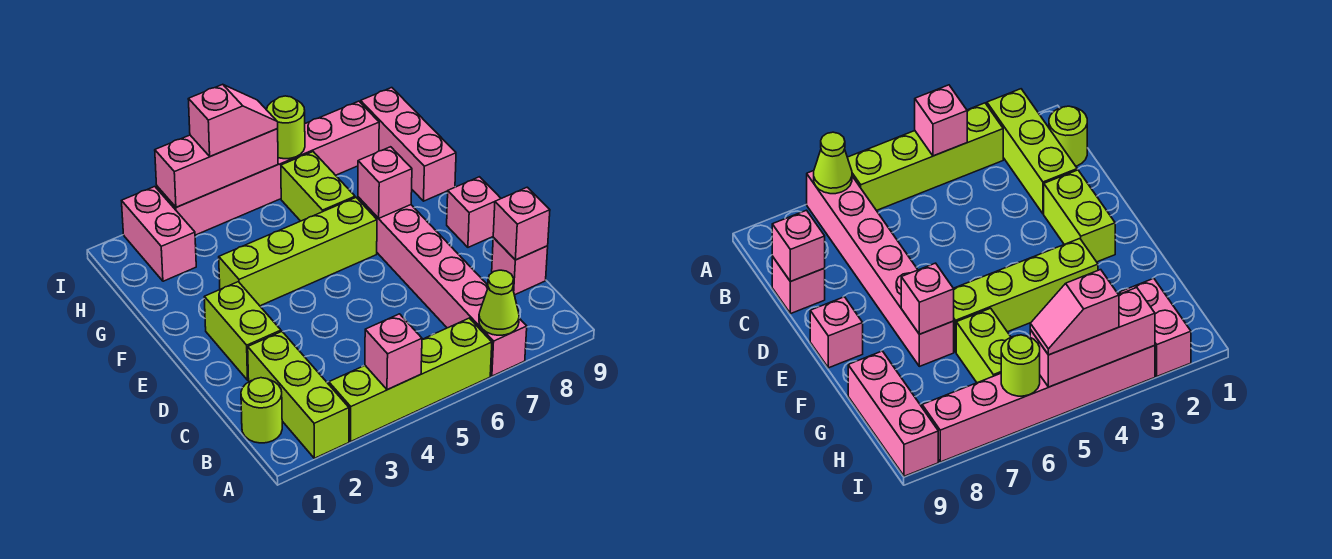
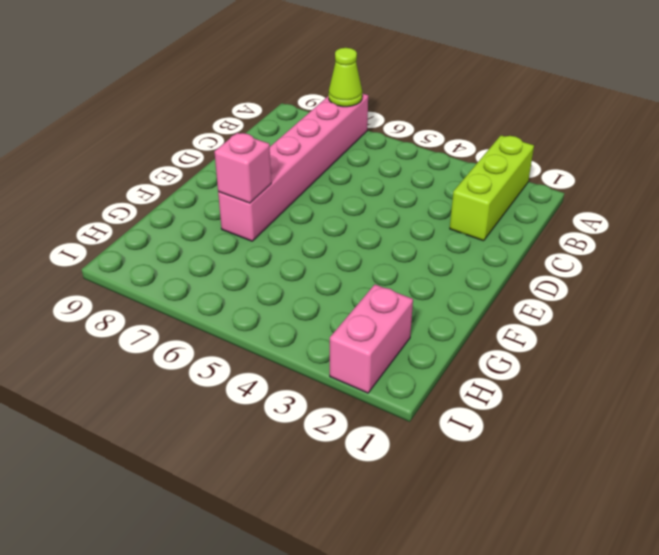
none -> lime 1x4 brick [329,318,492,441]
none -> lime 1x1 round brick [241,378,282,443]
none -> pink 1x1 brick [492,238,548,295]

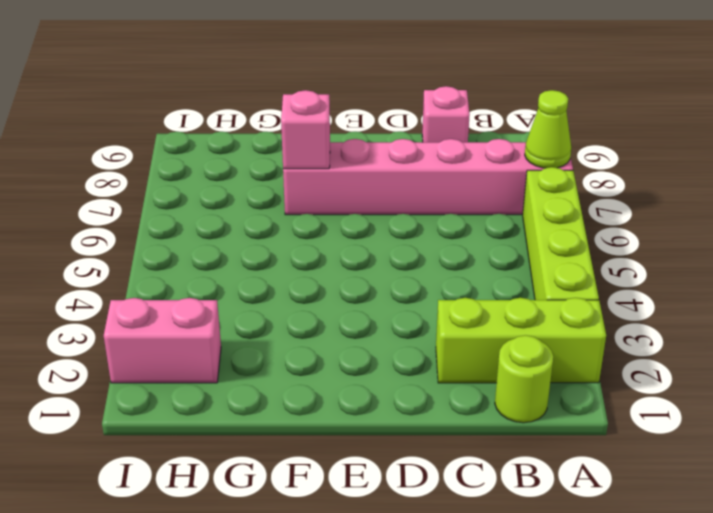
none -> lime 1x2 brick [204,282,281,380]
none -> pink 1x1 brick [447,177,501,247]
none -> lime 1x4 brick [219,198,377,306]

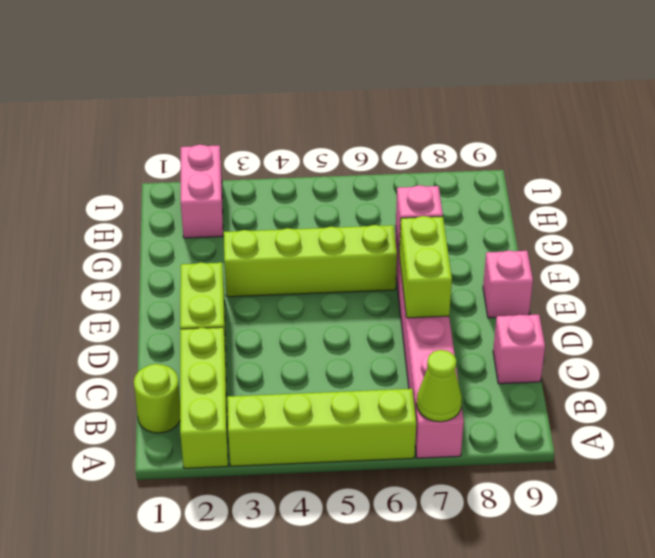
lime 1x2 brick [399,216,452,318] -> lime 1x2 brick moved to [281,152,355,221]
none -> pink 1x3 brick [361,88,456,201]
none -> pink 1x6 brick [157,101,379,235]
none -> pink 1x1 brick [365,314,422,390]

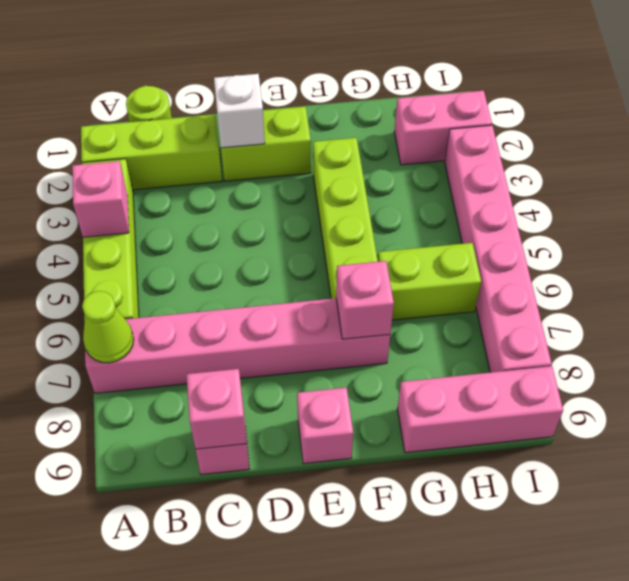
white 1x1 brick [214,74,265,148] -> none
none -> pink 1x3 brick [155,129,278,207]
none -> lime 1x1 round brick [266,96,305,159]
none -> pink 1x2 slope [188,84,278,156]

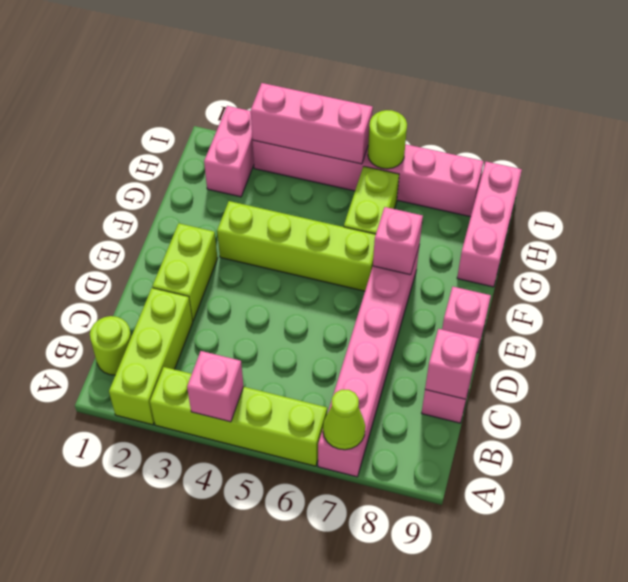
none -> pink 1x2 slope [188,84,278,156]

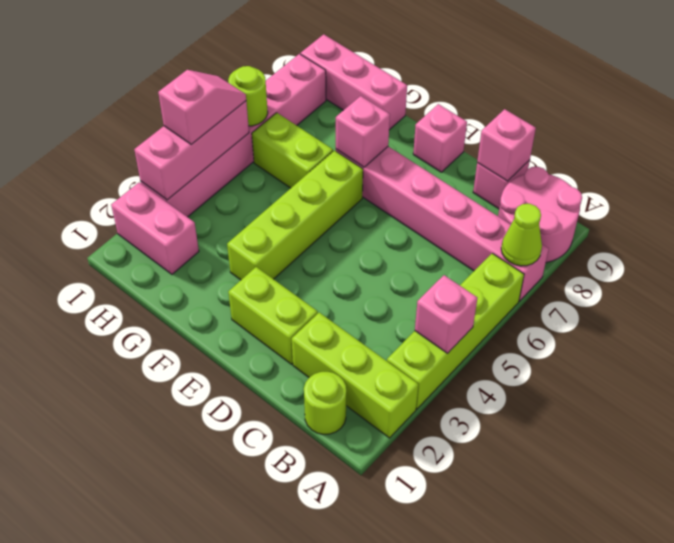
pink 2x2 round brick [498,167,582,263] -> none

